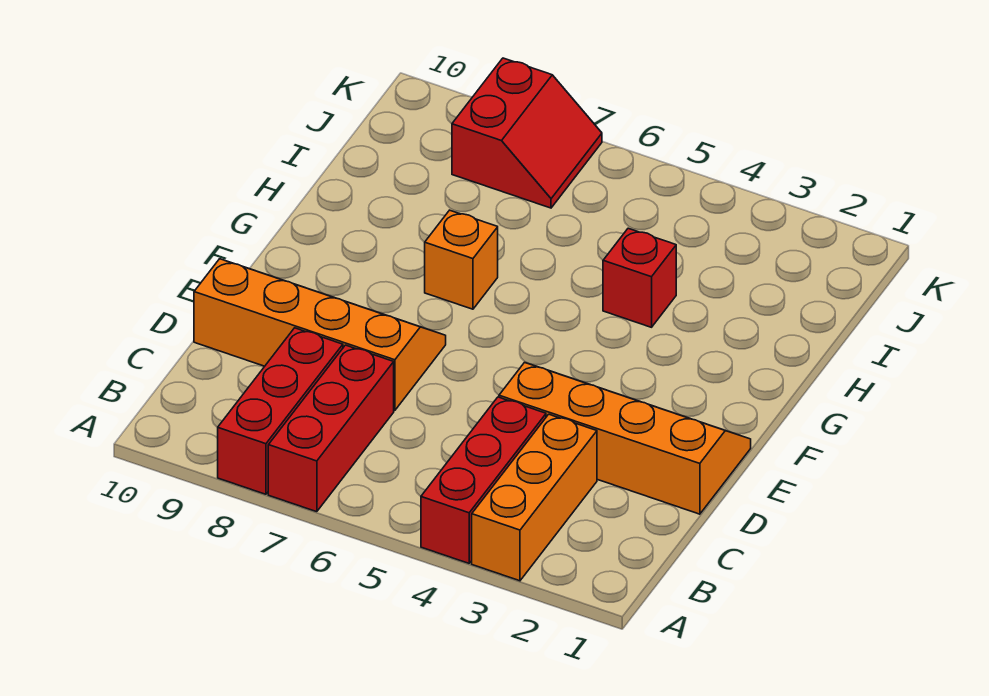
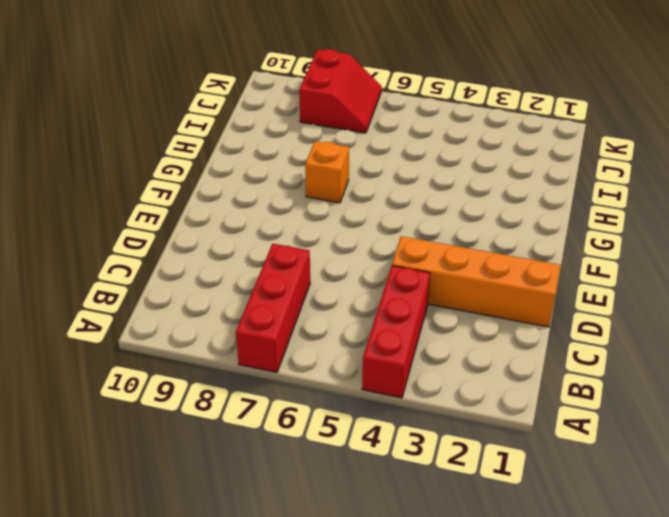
none -> orange 1x3 brick [472,414,597,581]
none -> red 1x3 brick [218,328,343,494]

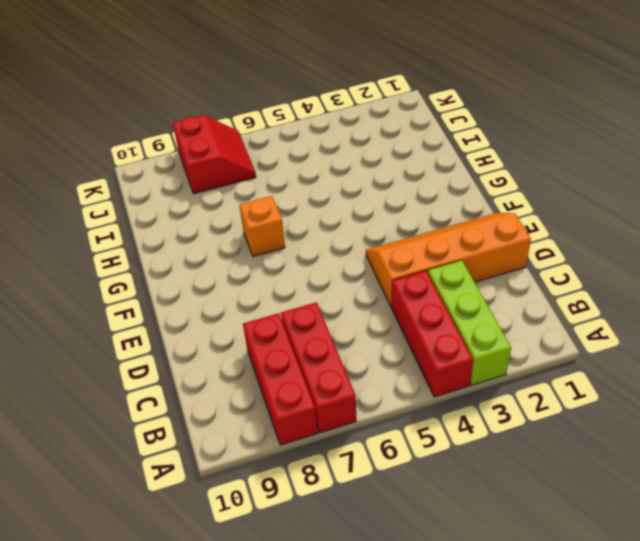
lime 1x3 brick [428,260,511,385] -> orange 1x3 brick [472,414,597,581]
none -> orange 2x4 slope [194,259,446,410]
none -> red 1x1 brick [603,228,676,327]

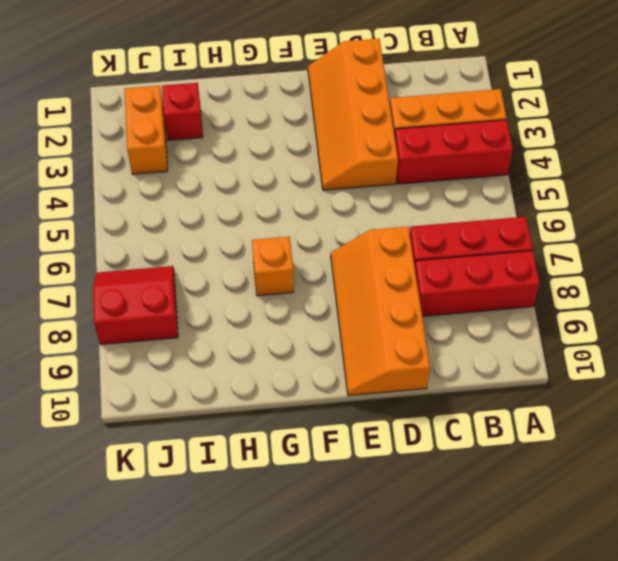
red 1x1 brick [162,83,203,140] -> red 1x1 brick moved to [603,228,676,327]
orange 1x2 brick [125,86,168,174] -> none

